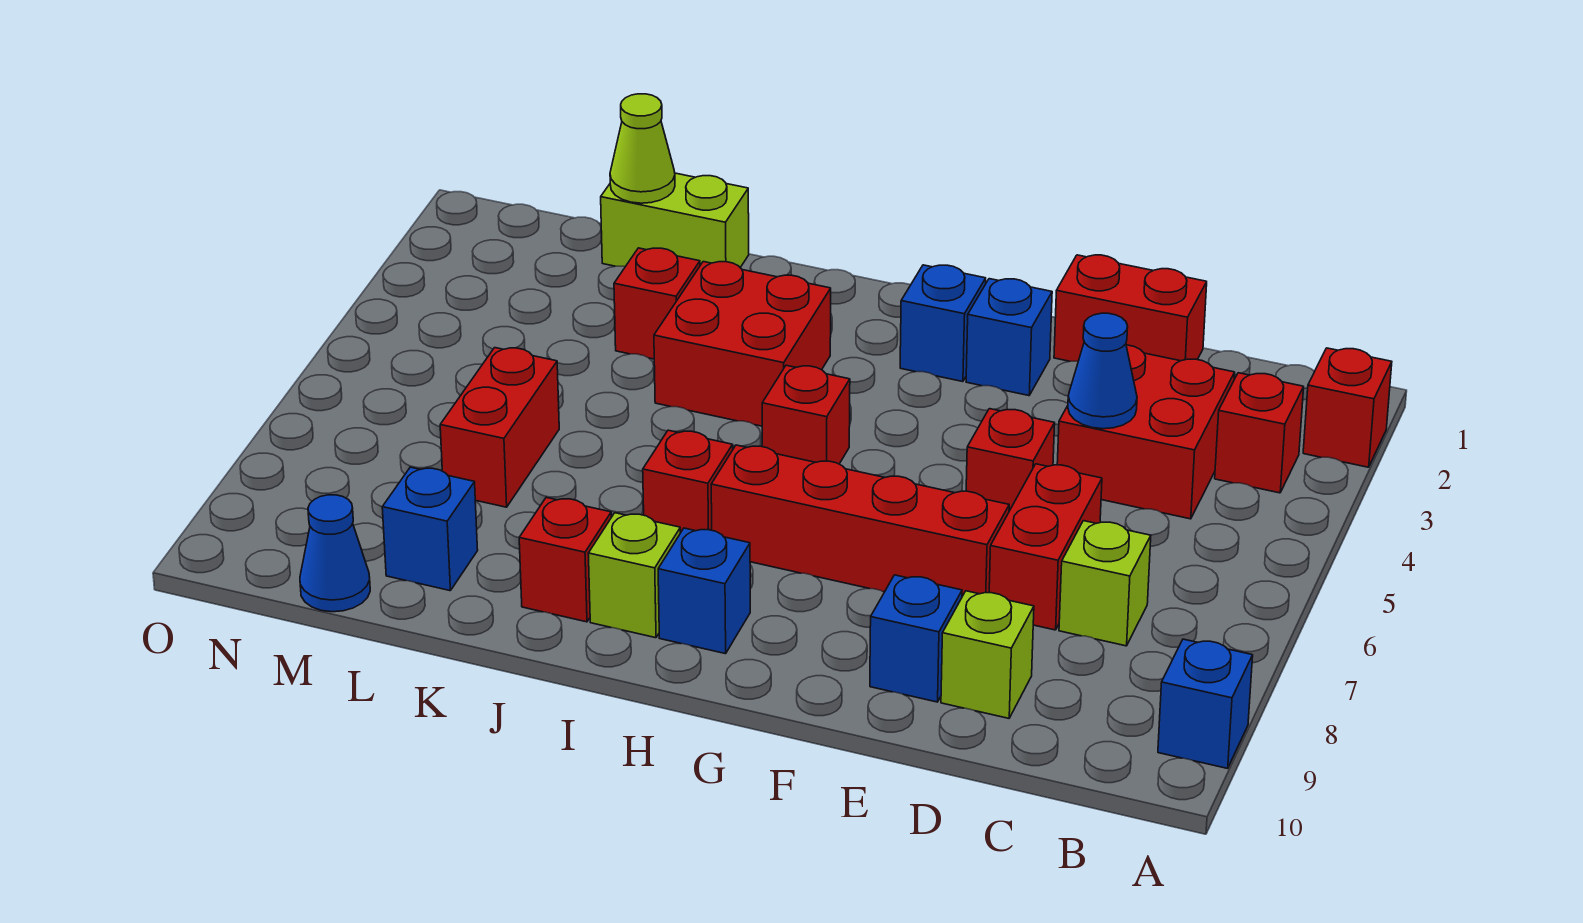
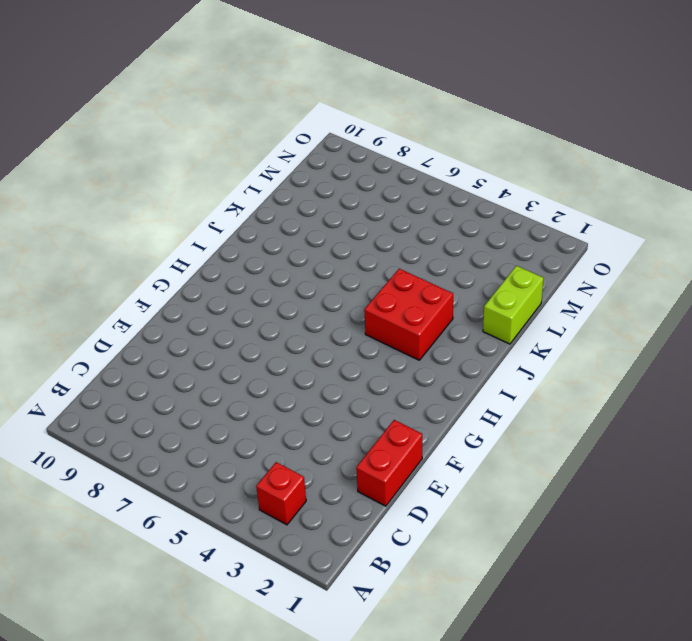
none -> red 1x1 brick [1303,348,1392,467]
none -> blue 1x1 brick [1158,639,1253,768]
none -> red 2x2 brick [1057,345,1235,519]

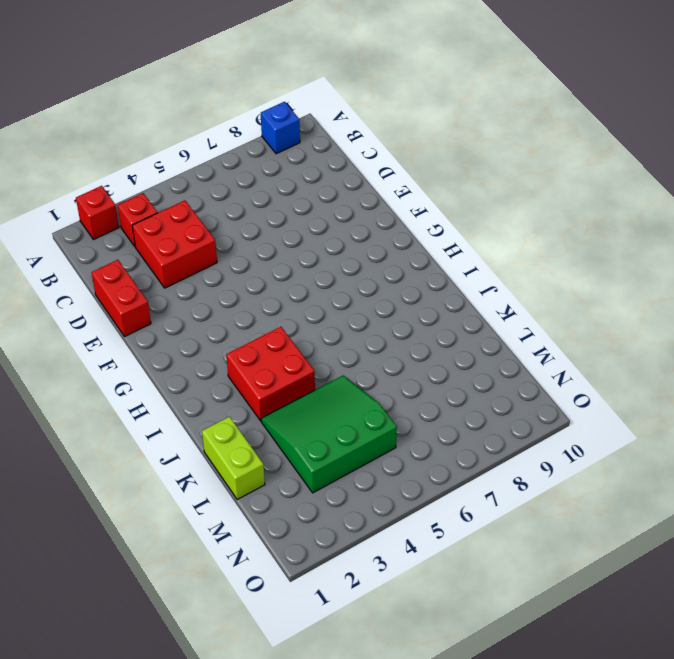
green 3x3 slope [261,375,397,493] -> red 1x1 brick [614,248,700,359]
none -> lime 1x1 brick [1059,521,1151,646]
none -> red 1x2 brick [989,464,1102,630]
none -> lime 1x1 brick [941,591,1034,718]

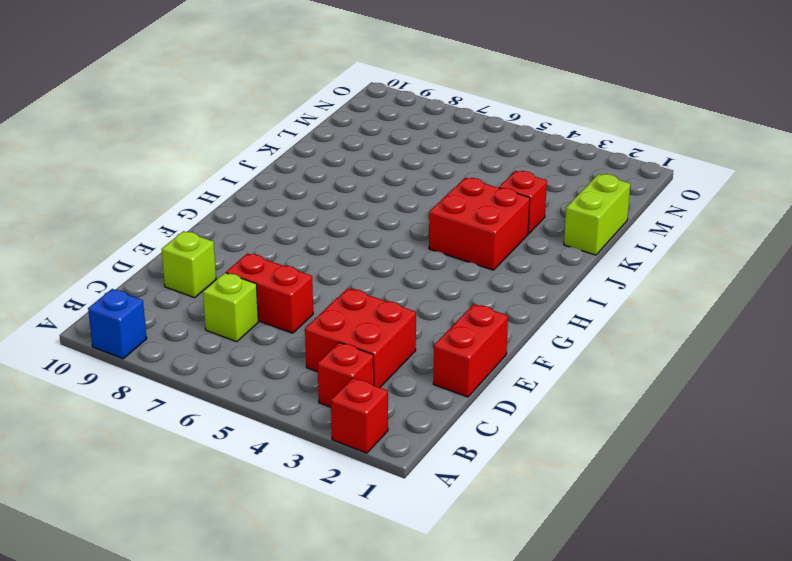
none -> red 1x1 brick [966,409,1055,511]
none -> red 1x4 brick [711,445,1009,596]
none -> blue 1x1 brick [870,575,962,702]

